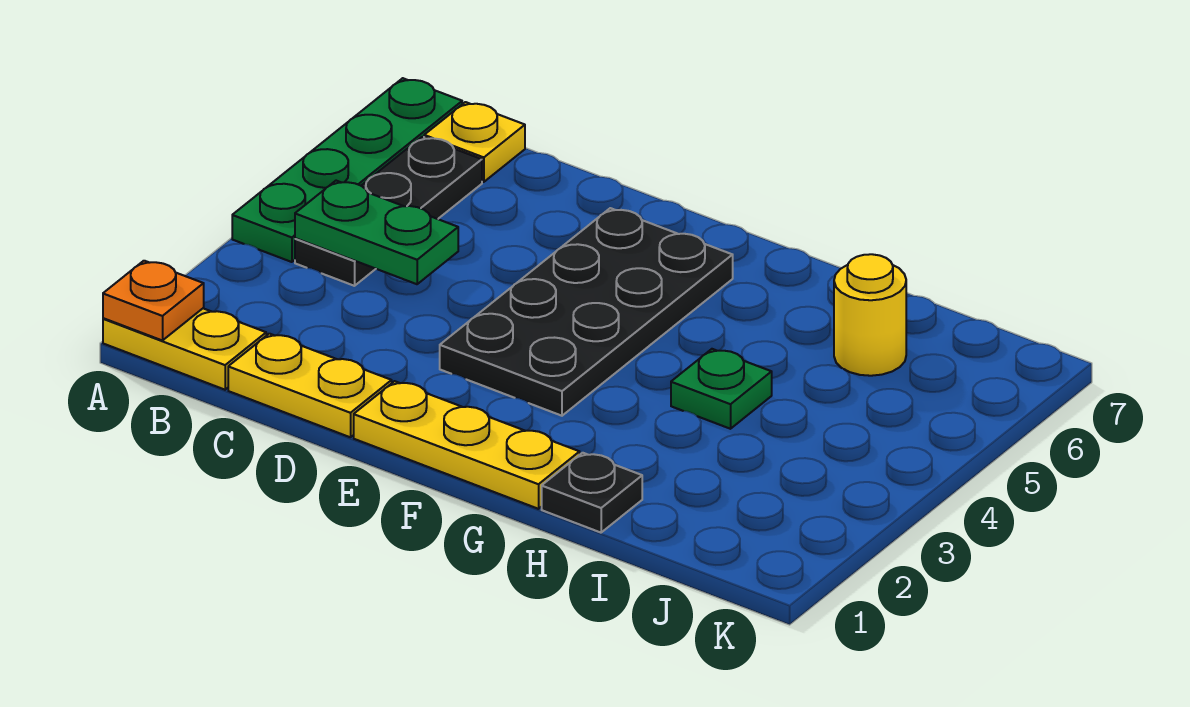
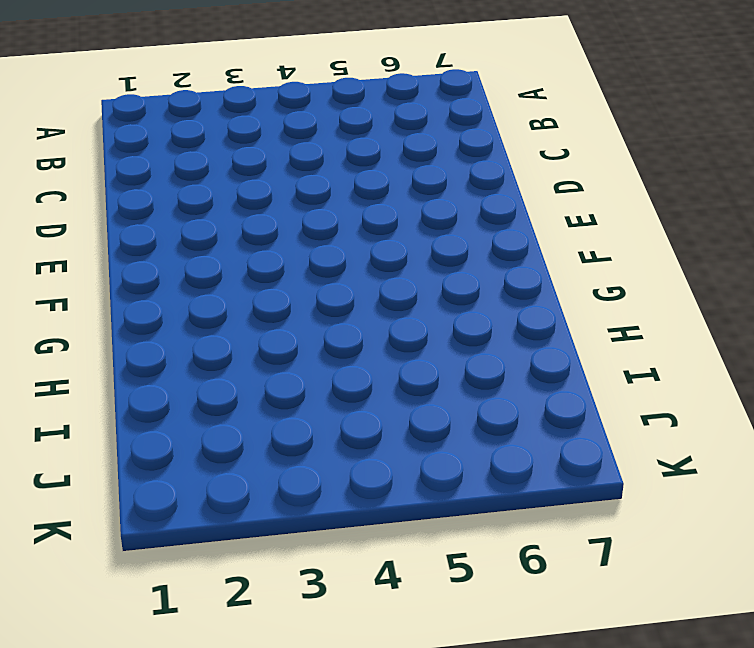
none -> yellow 1x2 plate [103,308,266,390]
none -> green 1x4 plate [232,78,462,262]
none -> black 1x3 plate [295,137,482,286]

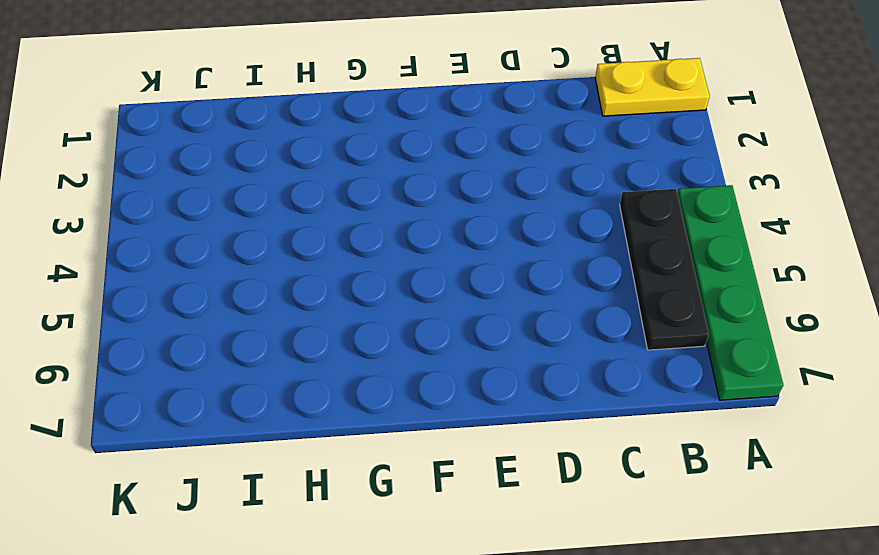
none -> yellow 1x1 plate [424,102,525,182]
none -> yellow 1x2 plate [228,334,392,437]
none -> yellow 1x3 plate [354,381,580,509]

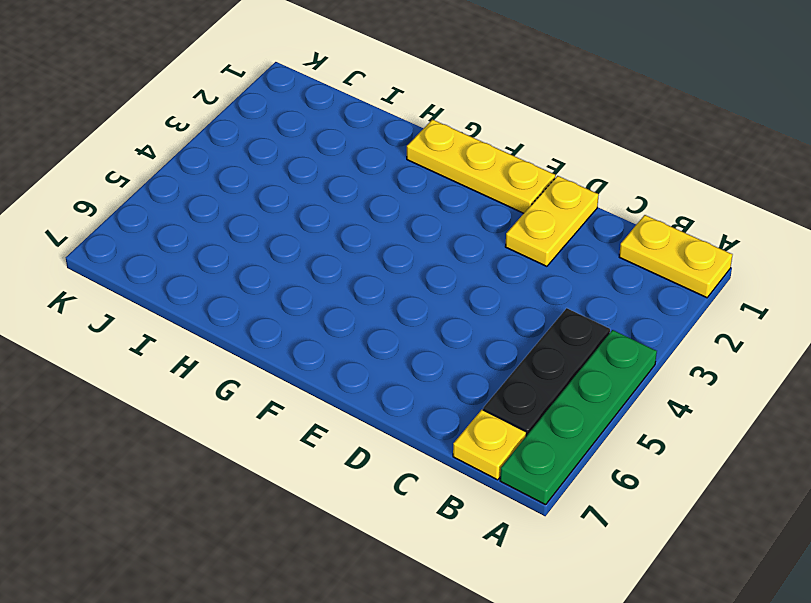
yellow 1x2 plate [505,176,599,266] -> yellow 1x2 plate turned to [228,334,392,437]
none -> black 2x4 plate [440,208,733,416]
none -> black 1x1 plate [542,453,642,533]
none -> green 1x1 plate [671,349,772,429]

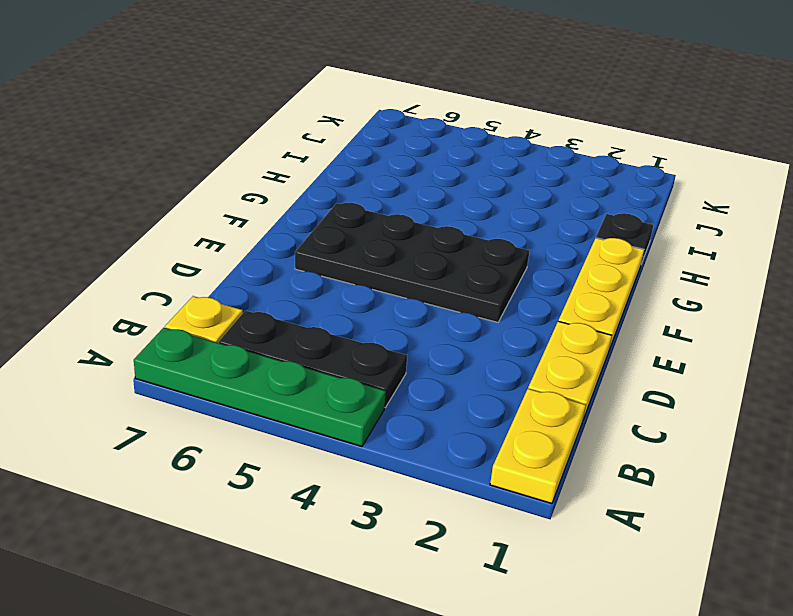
none -> green 1x1 plate [671,349,772,429]
none -> yellow 1x1 round brick [834,254,906,376]
none -> orange 1x1 plate [103,261,204,341]

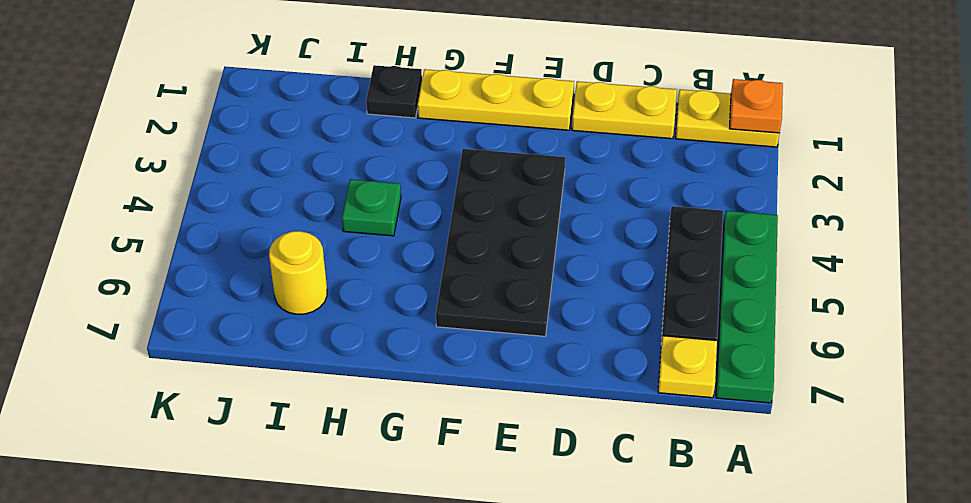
none -> green 1x2 plate [295,181,458,284]

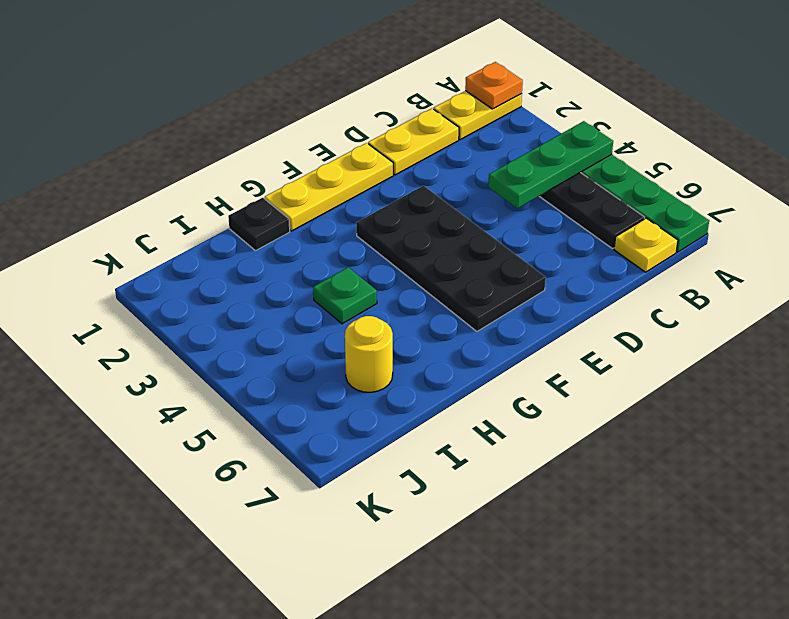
green 1x3 plate [488,121,613,209] -> green 1x2 plate [295,181,458,284]

